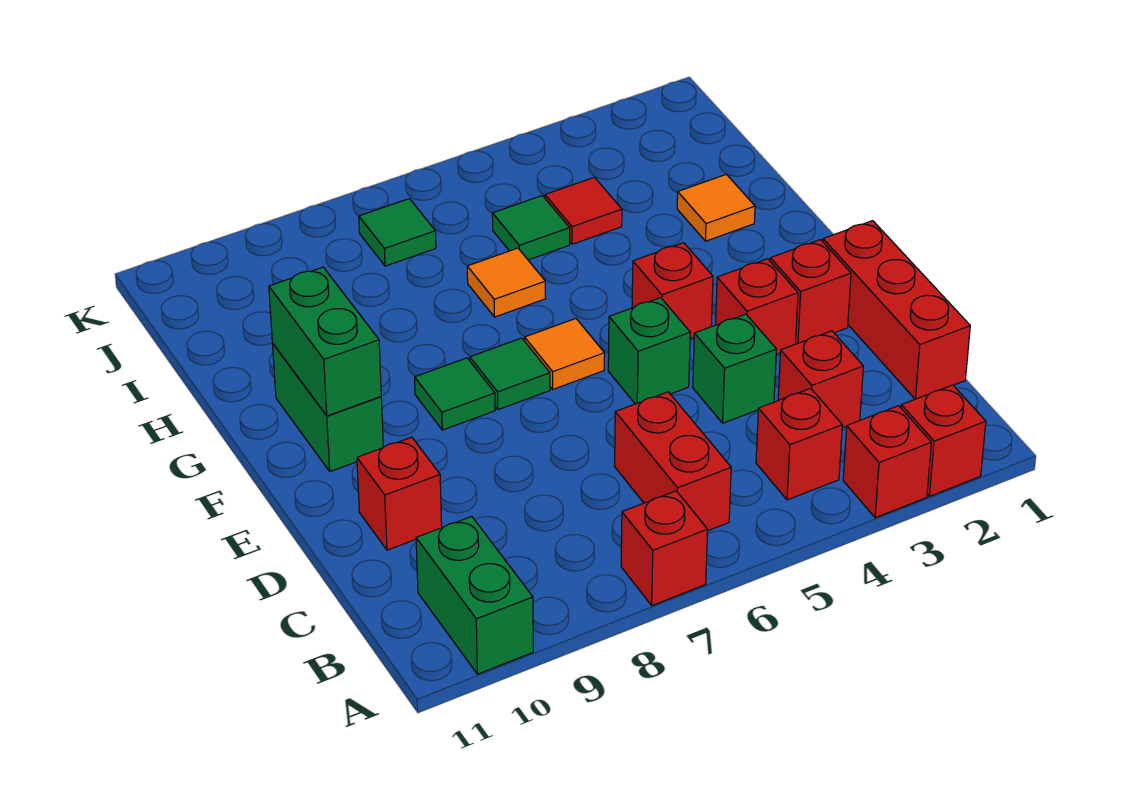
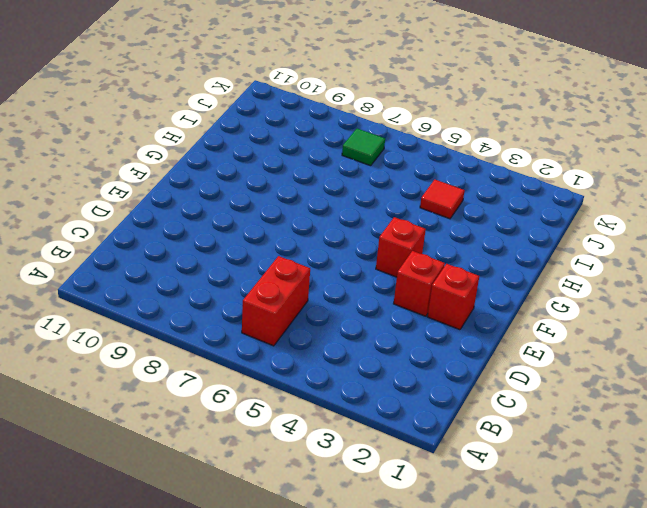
none -> red 1x1 brick [901,385,986,496]
none -> red 1x1 brick [843,406,931,518]
none -> red 1x1 brick [621,491,708,605]

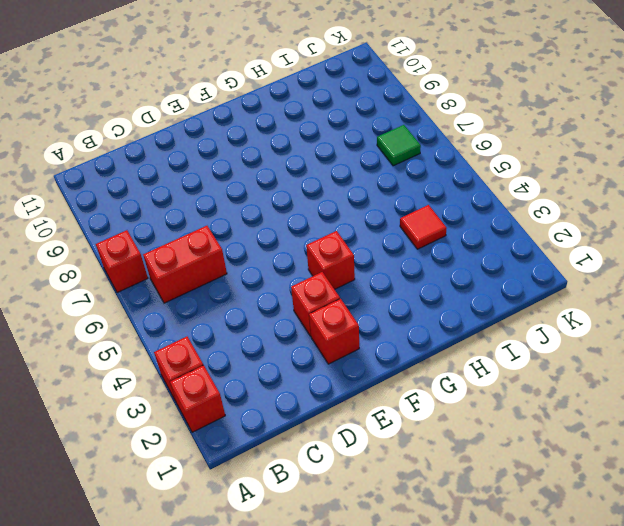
none -> green 1x2 brick [416,517,533,674]
none -> red 1x1 brick [756,388,842,500]
none -> red 1x3 brick [823,221,970,399]

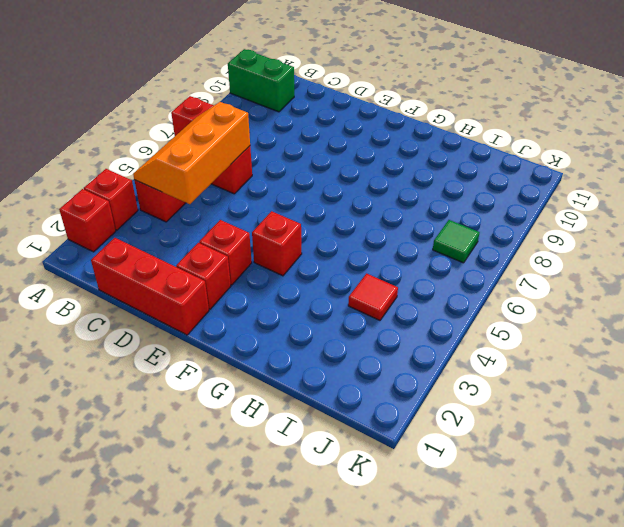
orange 2x3 slope [133,102,250,204] -> none
none -> red 1x1 brick [778,331,863,428]
none -> green 1x1 brick [693,314,776,423]
none -> red 1x1 brick [357,437,442,550]

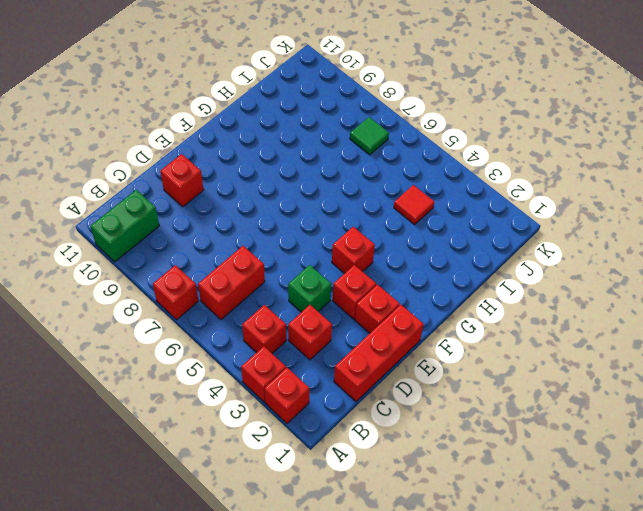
none -> green 1x1 brick [608,298,690,404]
none -> orange 1x1 tile [525,319,605,389]
none -> green 1x1 tile [470,338,550,410]

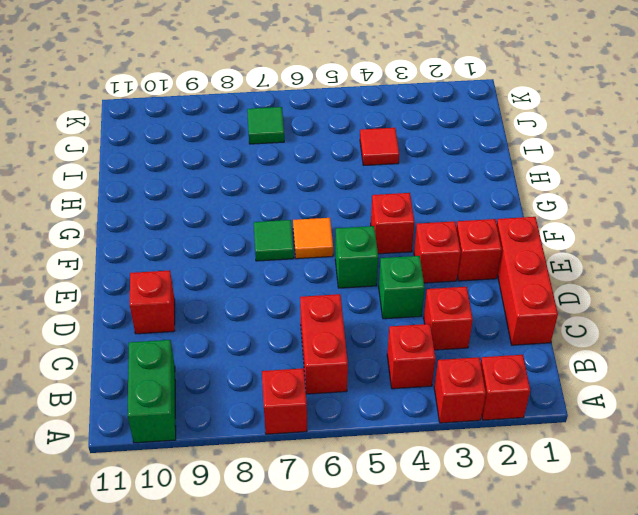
none -> green 1x1 tile [415,358,495,430]
none -> green 1x2 brick [272,343,383,472]
none -> orange 1x1 tile [677,174,755,241]

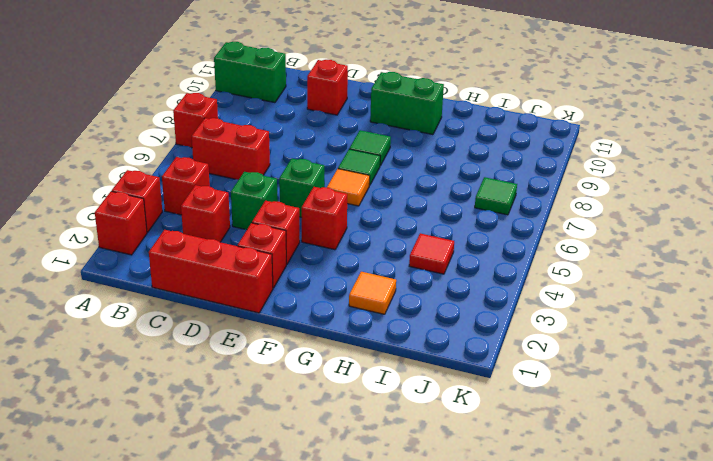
none -> orange 1x1 tile [467,248,546,317]
none -> green 1x1 tile [492,196,570,260]
none -> green 1x2 brick [269,267,381,416]

